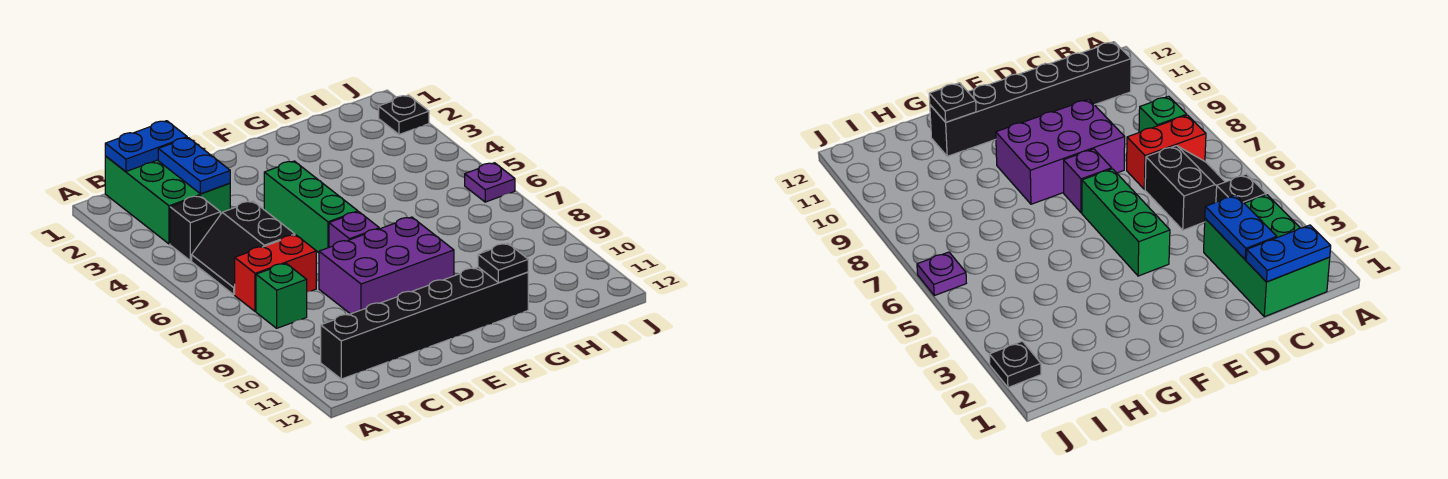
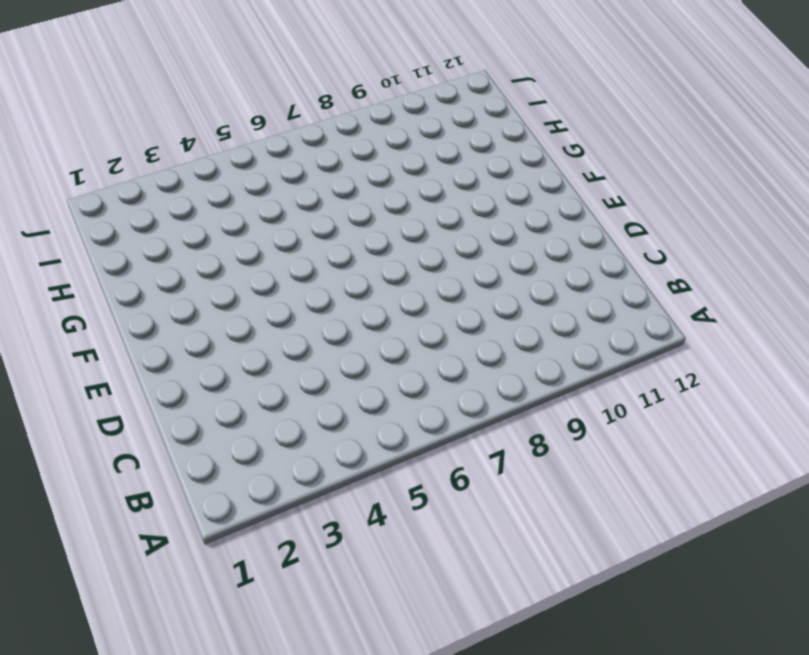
none -> green 2x3 brick [105,156,230,244]
none -> black 1x1 brick [170,196,220,261]
none -> black 2x2 slope [192,201,295,294]

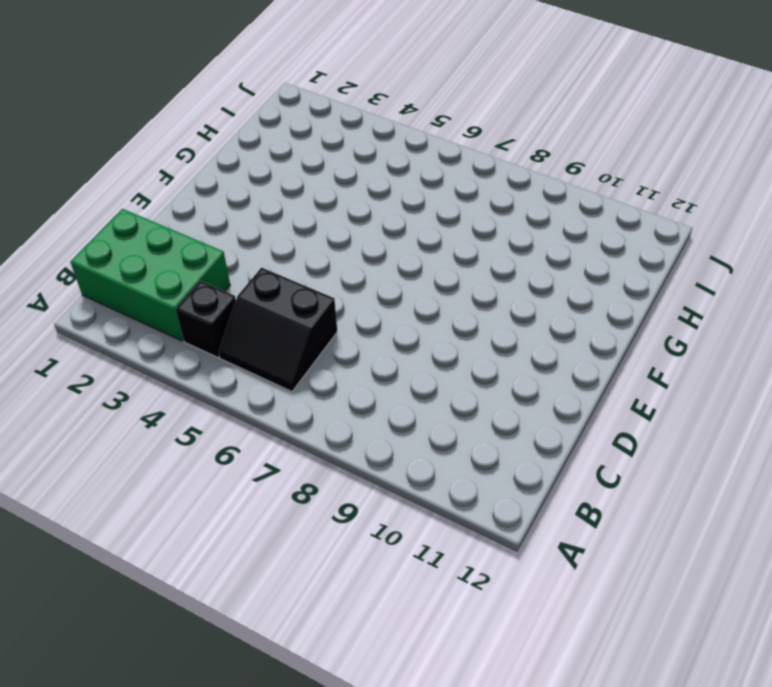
none -> red 1x2 brick [235,235,316,312]
none -> green 1x1 brick [256,263,307,328]
none -> black 1x6 brick [321,267,528,379]

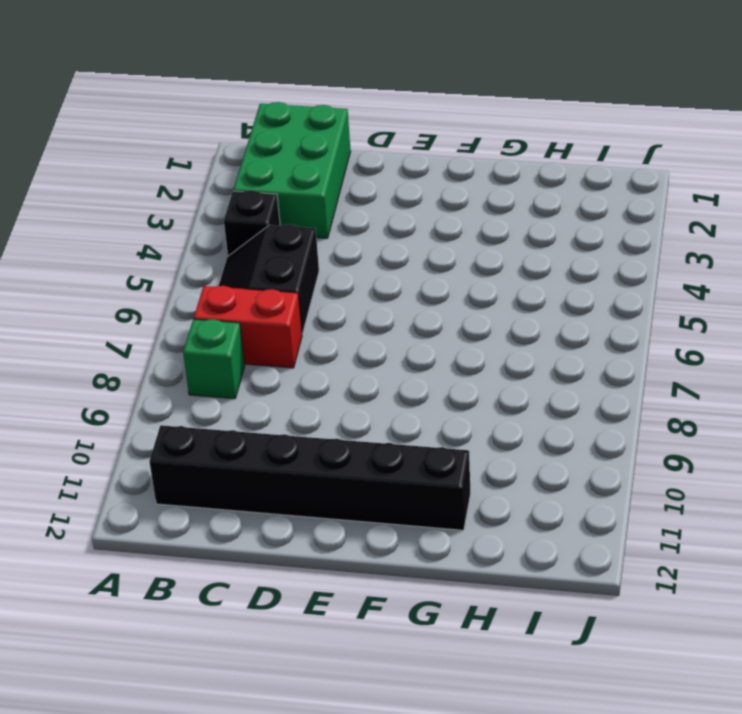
none -> purple 2x3 brick [319,217,454,314]
none -> green 1x3 brick [264,161,358,253]
none -> purple 1x1 brick [329,212,379,247]

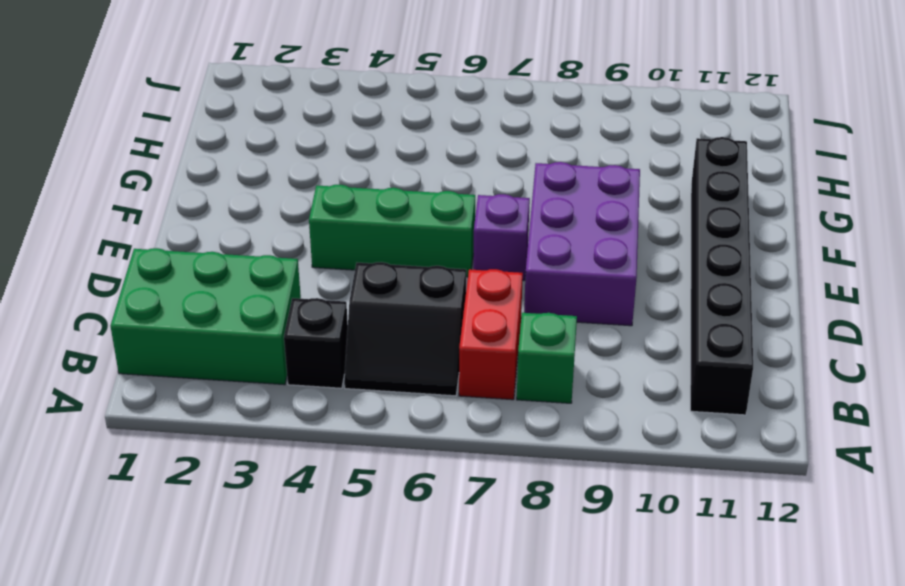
none -> black 1x1 plate [379,95,429,135]
none -> purple 1x1 plate [465,163,515,202]
none -> blue 1x2 plate [105,121,187,172]

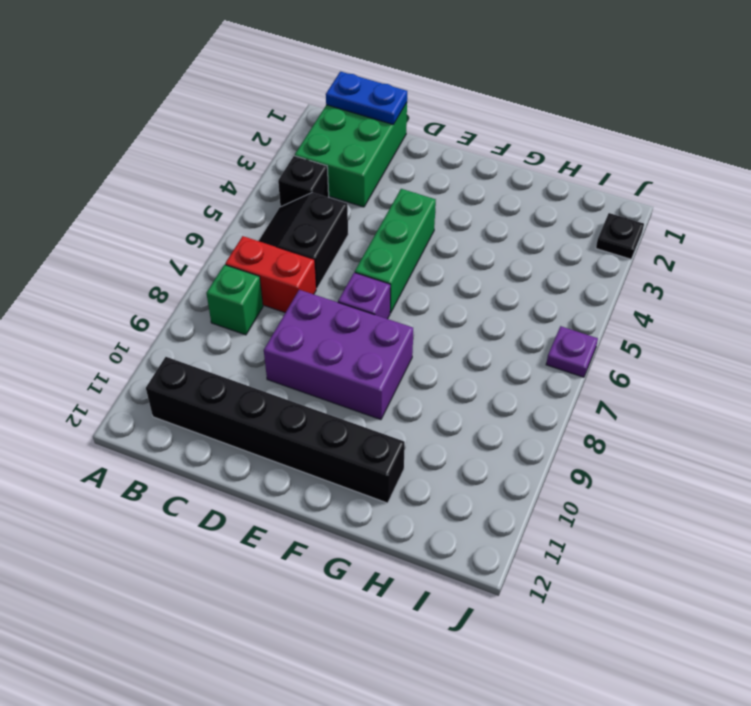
none -> blue 1x2 plate [158,138,230,194]
none -> black 1x1 plate [478,243,528,283]

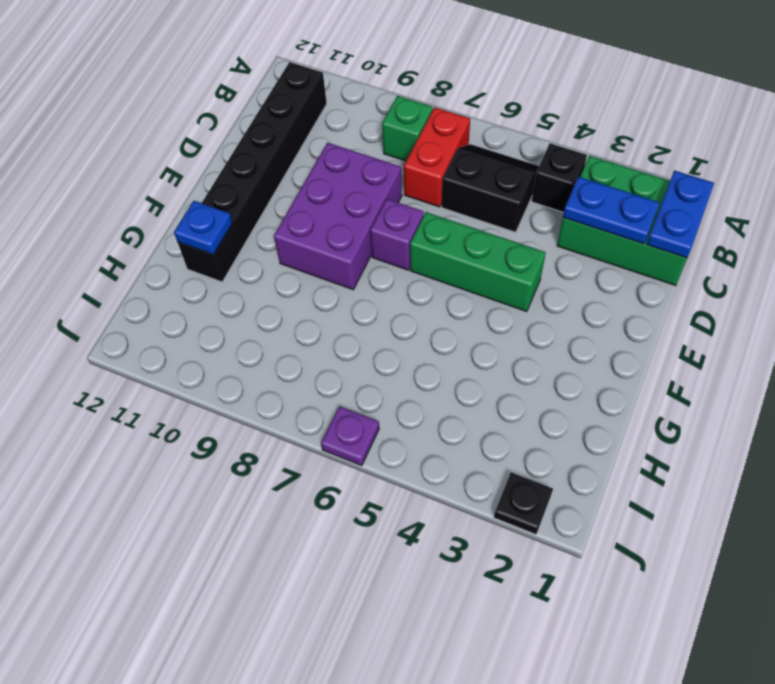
blue 1x1 plate [174,201,232,254] -> black 1x1 plate [478,243,528,283]

